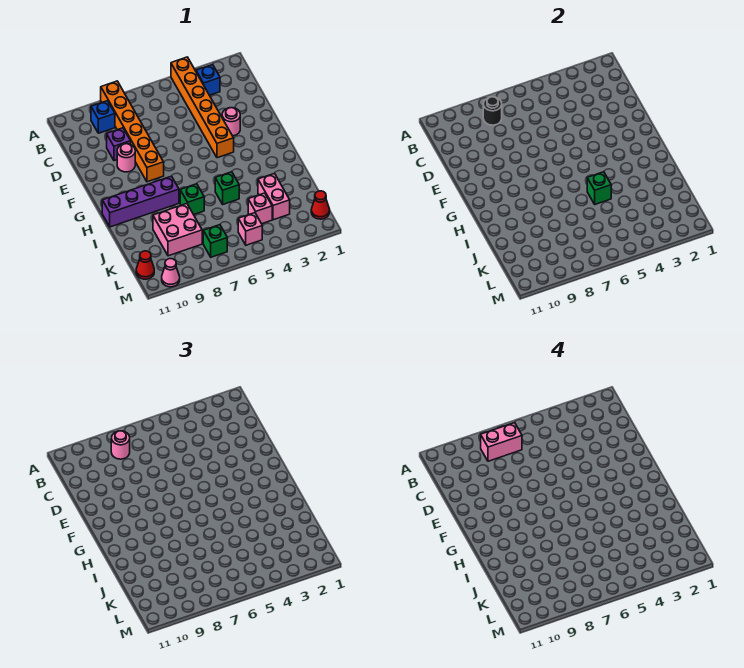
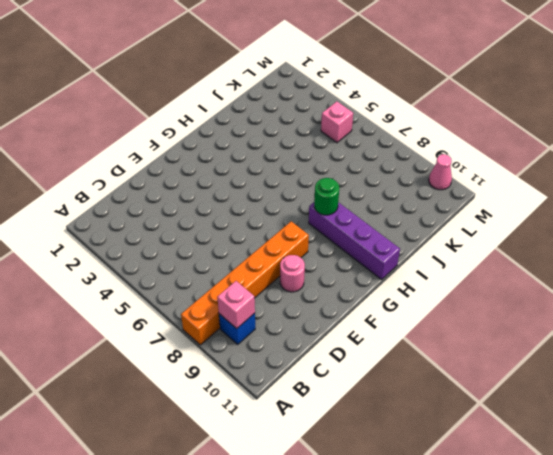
pink 1x1 brick [217,281,255,329] -> pink 1x1 brick moved to [248,193,272,224]
green 1x1 round brick [314,178,339,215] -> none
none -> orange 1x6 brick [171,57,234,158]
none -> blue 1x1 brick [196,65,220,95]
none -> purple 1x1 brick [107,128,131,161]

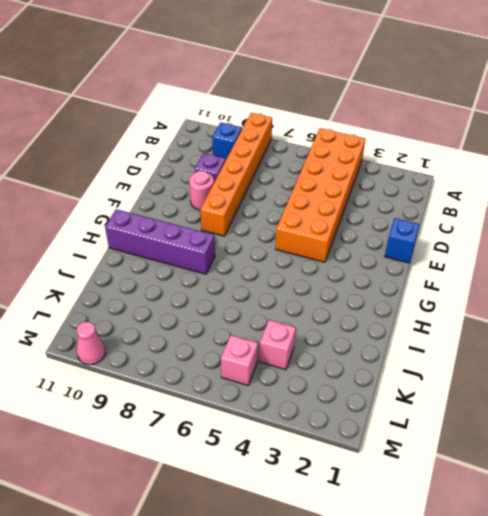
orange 2x6 brick [275,128,365,262] -> orange 1x6 brick [171,57,234,158]
blue 1x1 brick [385,218,420,263] -> blue 1x1 brick moved to [196,65,220,95]
none -> pink 1x1 round brick [222,108,240,136]
none -> green 1x1 brick [215,172,239,204]
none -> green 1x1 brick [180,184,204,215]

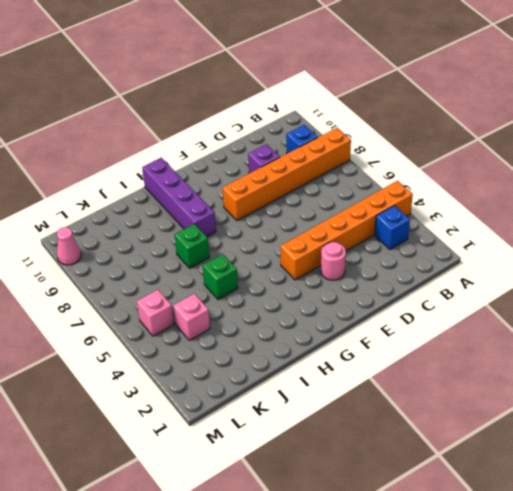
none -> pink 1x1 round brick [117,144,135,172]
none -> pink 1x2 brick [258,173,290,220]
none -> pink 2x2 brick [153,204,202,256]

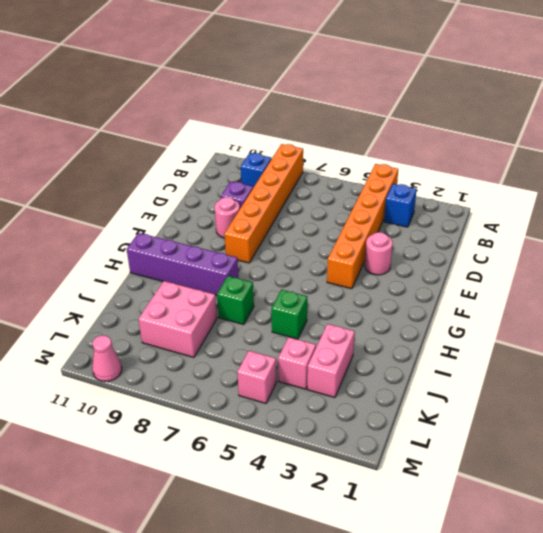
none -> red 1x1 cone [311,191,330,219]
none -> green 1x1 brick [203,225,227,257]
none -> red 1x1 cone [136,251,154,279]

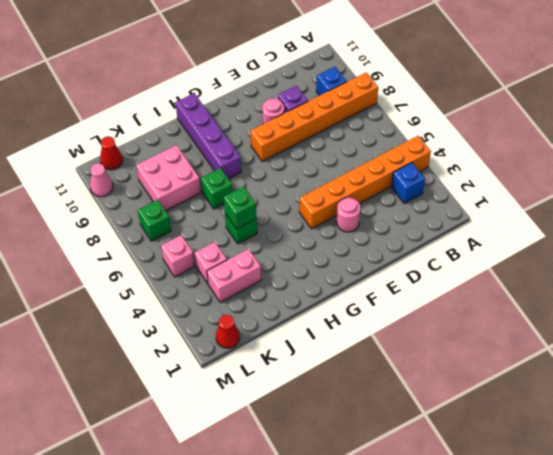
none -> black 1x1 round brick [483,97,502,125]
none -> pink 1x1 round brick [111,431,130,459]
none -> pink 1x2 brick [481,423,522,461]

